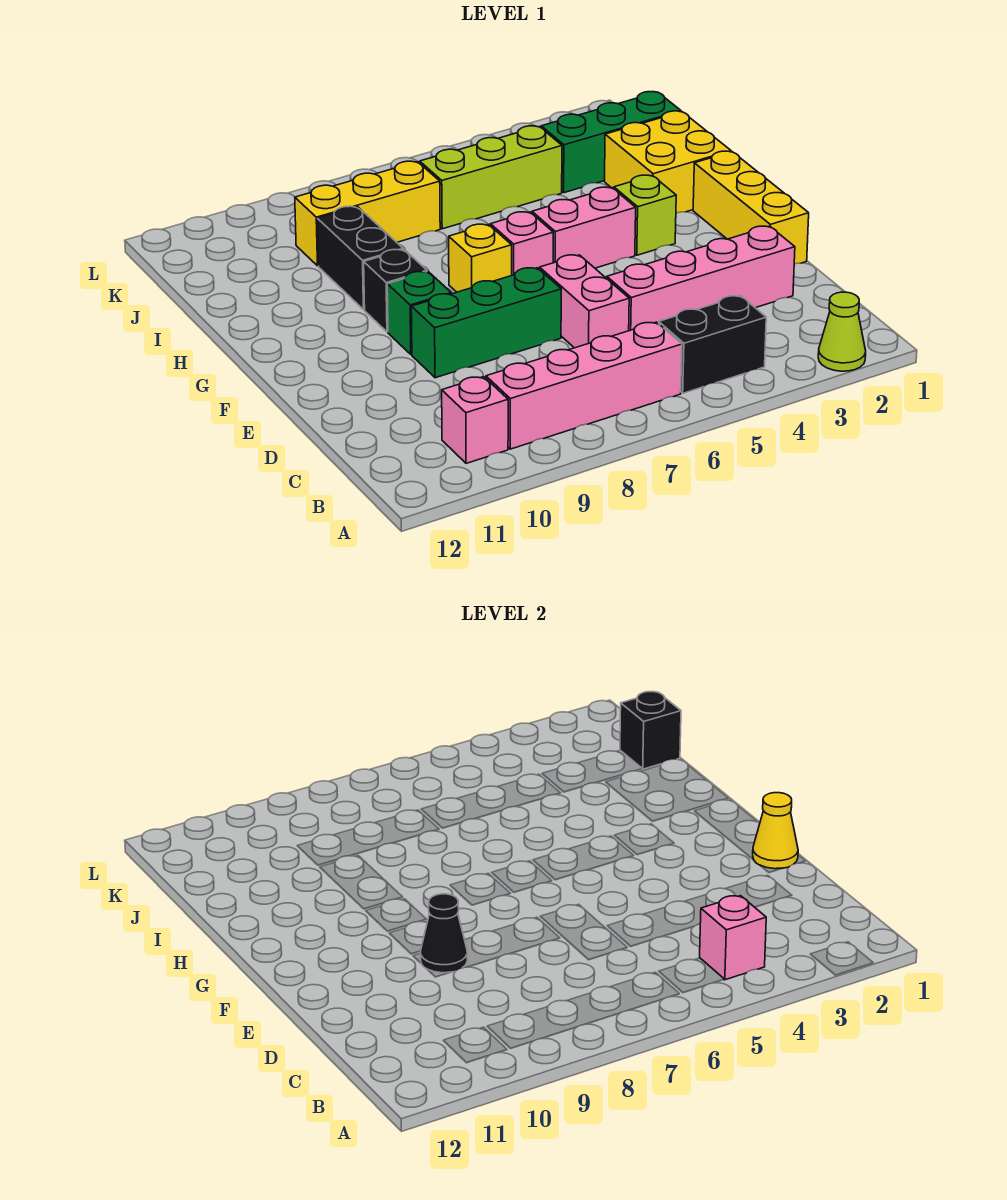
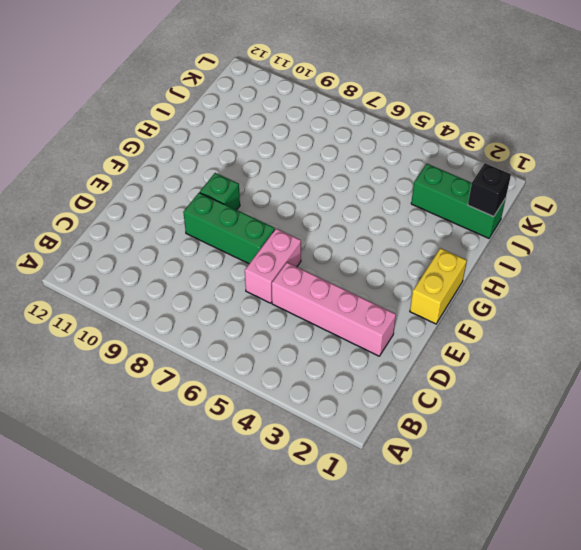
yellow 1x2 brick [410,248,467,324] -> yellow 1x3 brick [693,151,809,264]
none -> lime 1x1 cone [818,292,866,371]
none -> black 1x2 brick [659,296,766,393]
none -> pink 1x4 brick [486,322,682,449]

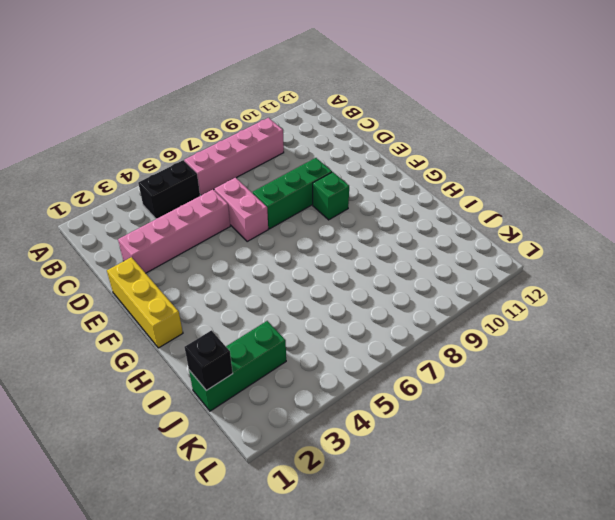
none -> lime 1x1 cone [818,292,866,371]
none -> pink 1x1 brick [442,377,508,463]
none -> lime 1x1 brick [614,175,676,255]

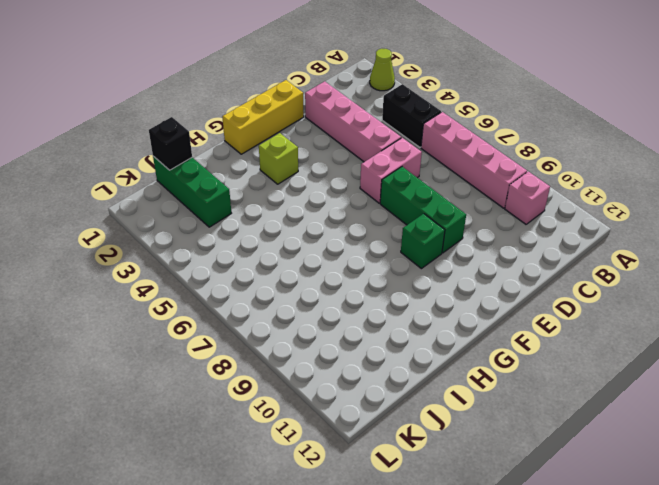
none -> pink 1x2 brick [532,187,636,268]
none -> pink 1x1 brick [490,212,553,275]
none -> yellow 1x1 brick [449,224,512,292]

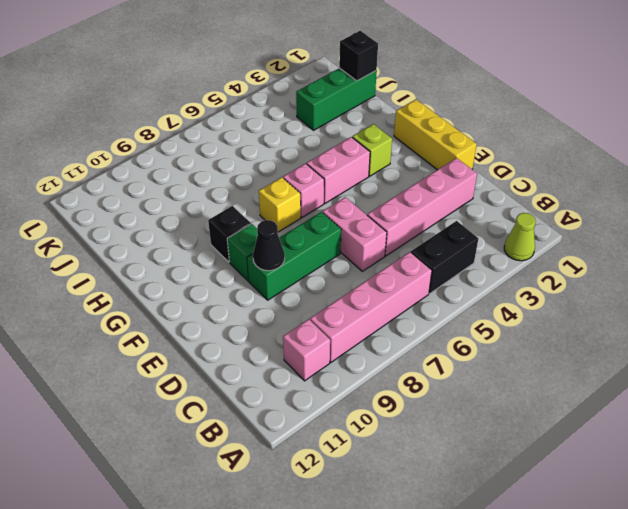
none -> yellow 2x2 brick [605,111,731,213]
none -> black 1x2 brick [317,206,403,310]
none -> lime 1x3 brick [420,126,562,229]

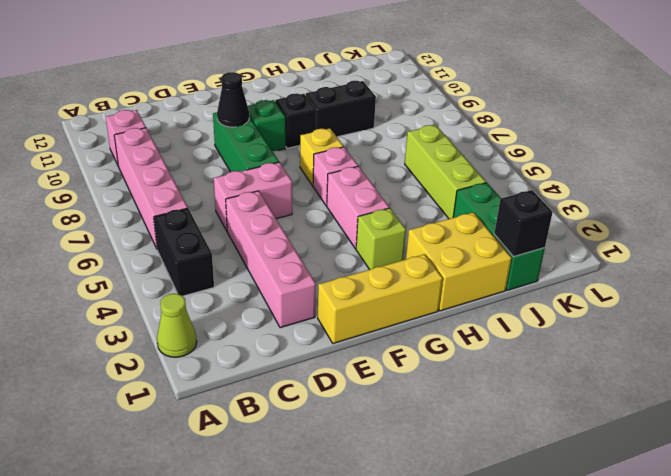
none -> yellow 1x3 brick [295,161,440,266]
none -> pink 1x1 brick [700,896,766,980]
none -> yellow 1x1 cone [753,793,798,869]

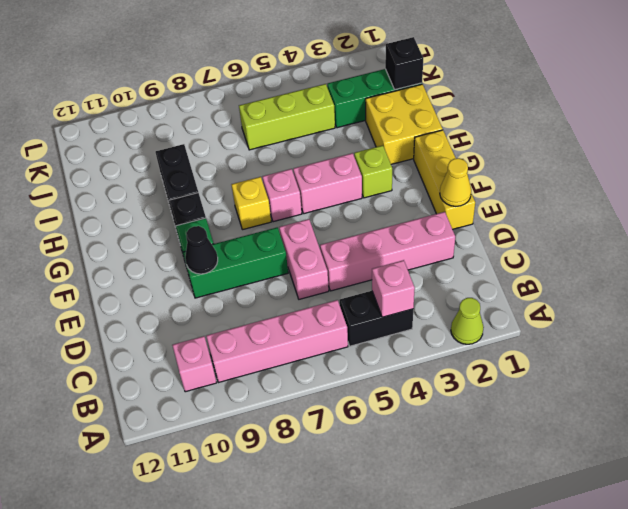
none -> yellow 1x3 brick [295,161,440,266]

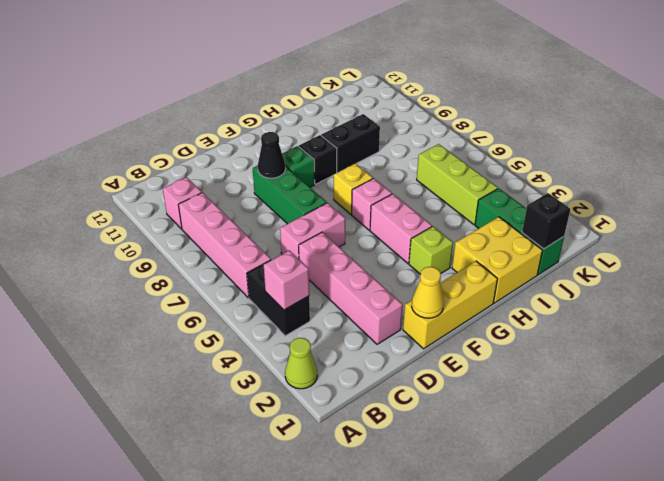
none -> yellow 1x3 brick [295,161,440,266]

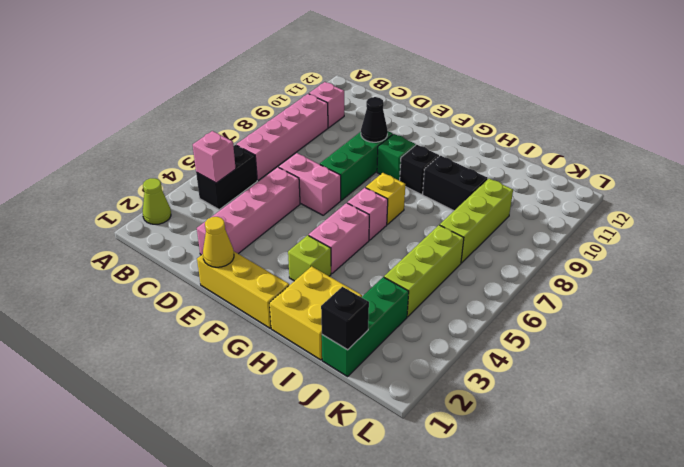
lime 1x3 brick [440,178,513,263] -> yellow 1x3 brick [295,161,440,266]

